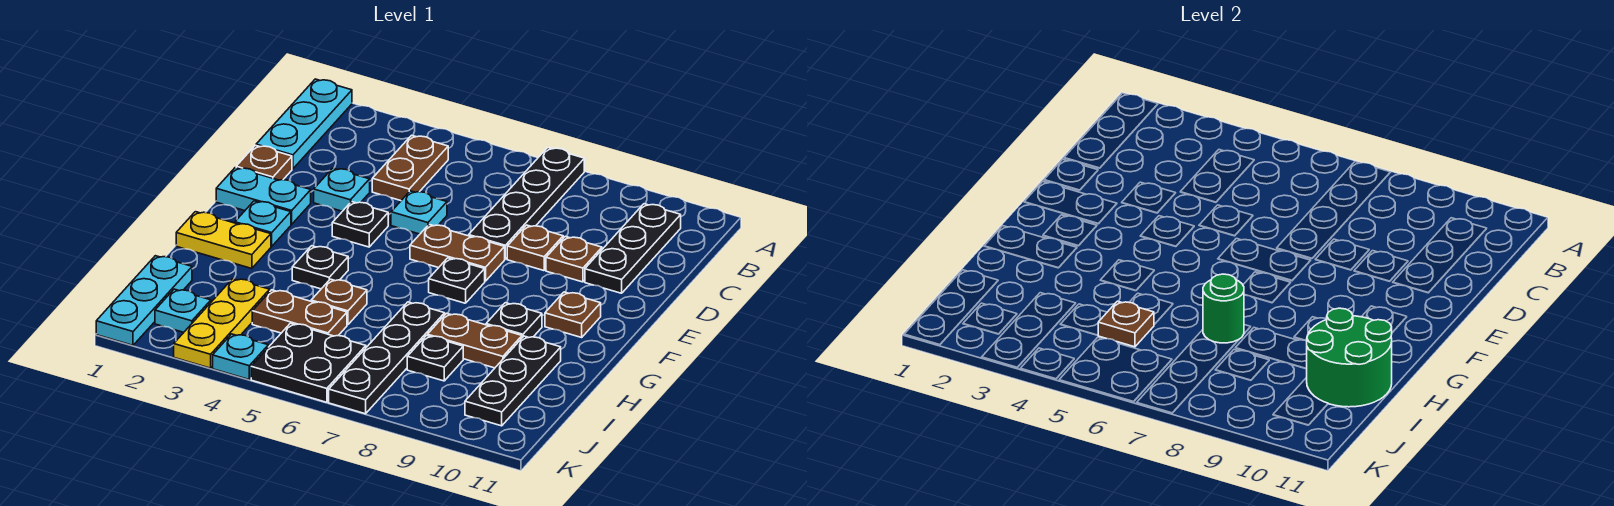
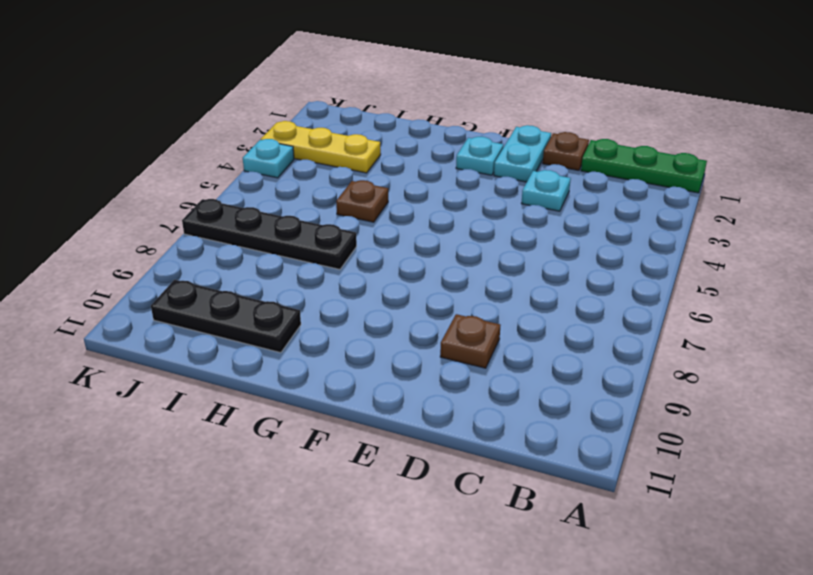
green 1x3 plate [581,139,707,193] -> cyan 1x3 plate [256,79,352,169]
none -> black 1x4 plate [469,147,584,259]
none -> brown 1x2 plate [372,135,448,201]
none -> black 1x3 plate [585,204,681,293]
none -> cyan 1x1 plate [391,191,447,234]

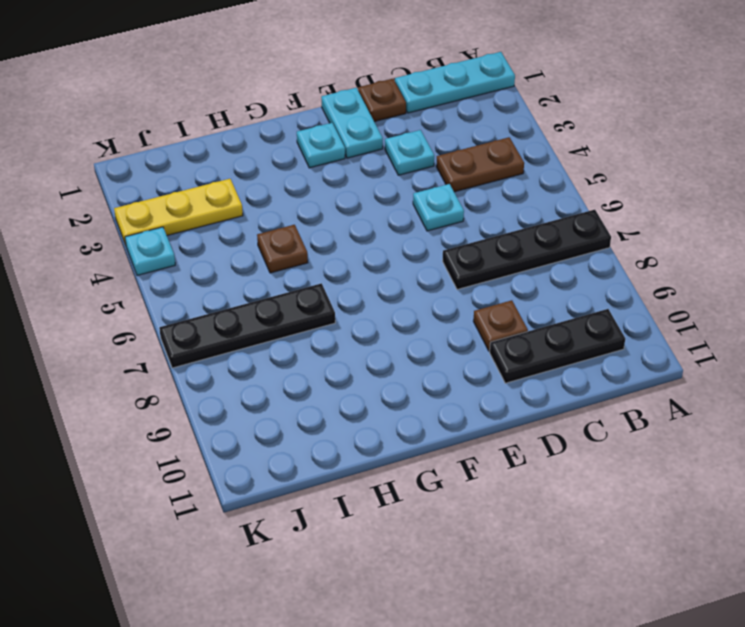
none -> brown 1x1 plate [507,225,563,271]
none -> black 1x1 plate [332,202,388,247]
none -> brown 1x2 plate [410,224,505,281]
none -> black 1x1 plate [429,258,485,303]

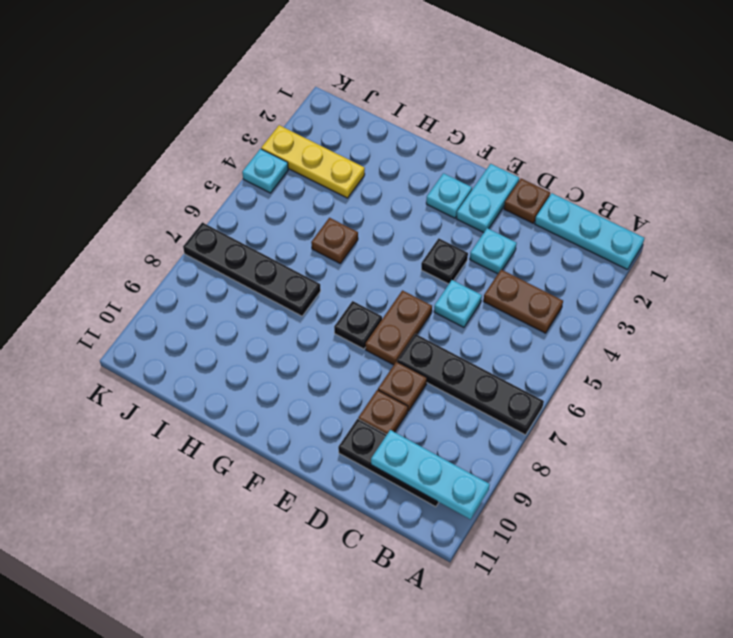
cyan 1x3 plate [371,430,490,519] -> cyan 1x3 plate moved to [96,256,192,345]
none -> brown 1x1 plate [545,292,601,337]
none -> yellow 1x2 plate [176,212,271,269]
none -> black 1x1 plate [292,246,348,289]
none -> black 1x1 plate [486,303,542,338]

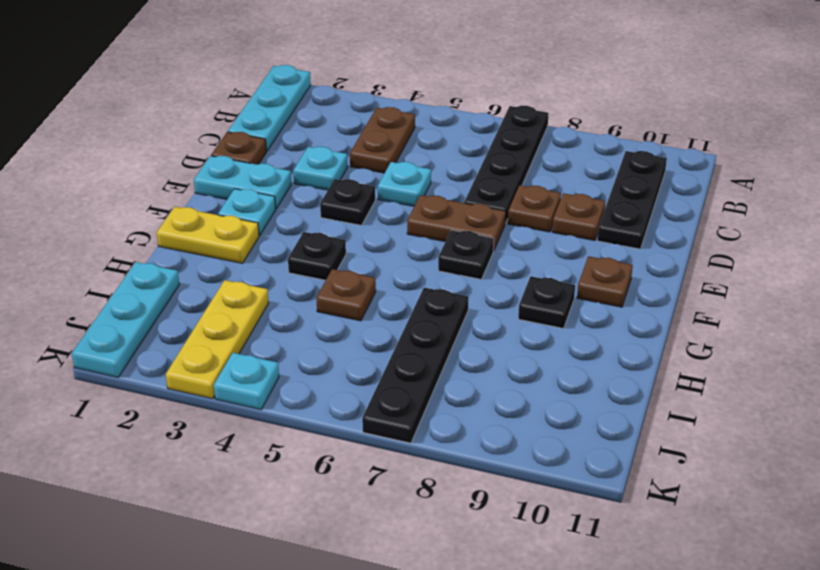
none -> brown 1x2 plate [427,313,522,368]
none -> black 1x3 plate [465,336,561,426]
none -> brown 1x2 plate [252,290,347,336]
none -> black 1x1 plate [407,335,463,381]

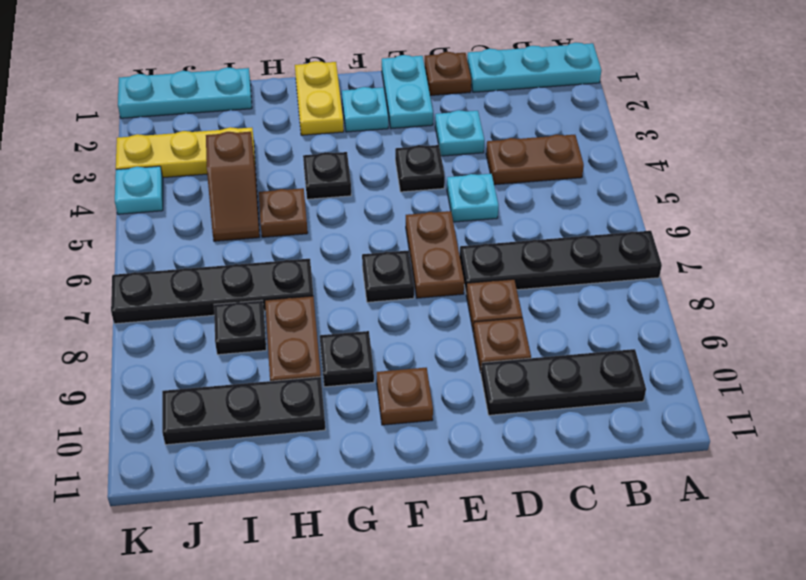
brown 1x2 slope [206,132,260,241] -> brown 1x2 plate [252,290,347,336]
none -> cyan 1x1 plate [155,289,211,332]
none -> black 2x2 plate [251,323,366,402]
none -> green 1x1 round brick [1203,274,1244,343]
none -> green 2x2 round brick [1307,308,1392,407]

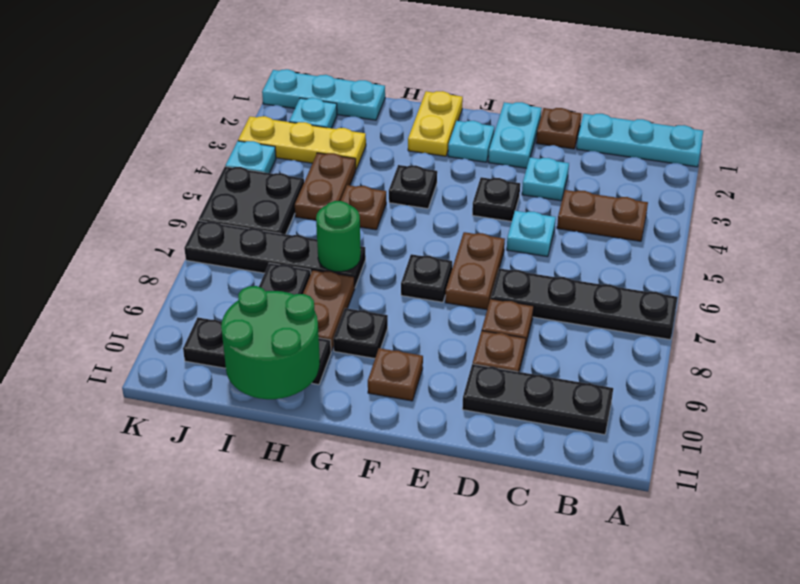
none -> brown 1x1 plate [1098,301,1154,347]

